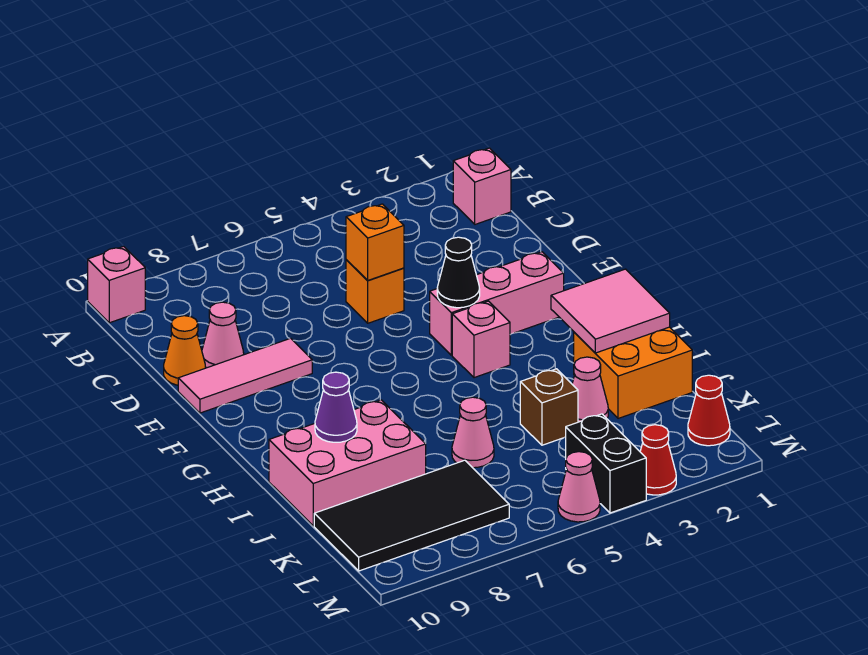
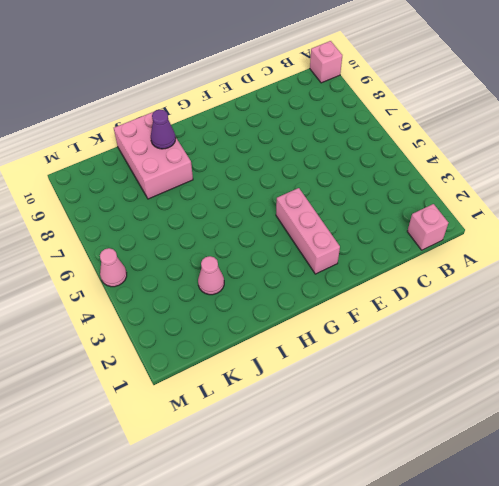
none -> orange 1x1 brick [346,260,404,323]
none -> pink 1x1 cone [202,302,244,368]
none -> orange 1x1 cone [164,316,206,385]

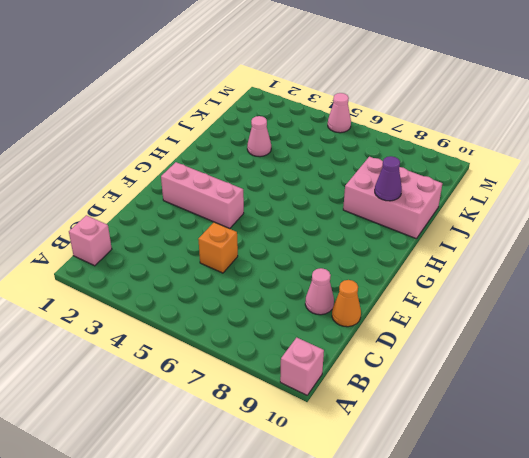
none -> pink 1x3 tile [178,338,312,413]
none -> pink 1x1 brick [452,301,510,378]
none -> orange 2x2 brick [574,327,692,418]

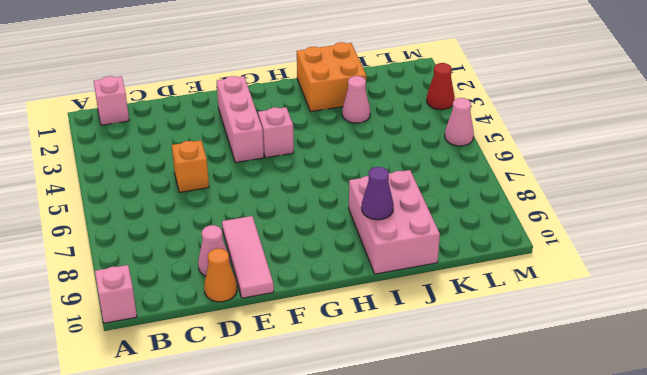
none -> brown 1x1 brick [520,369,578,445]
none -> pink 1x1 cone [452,397,494,468]
none -> black 2x4 tile [314,460,509,571]

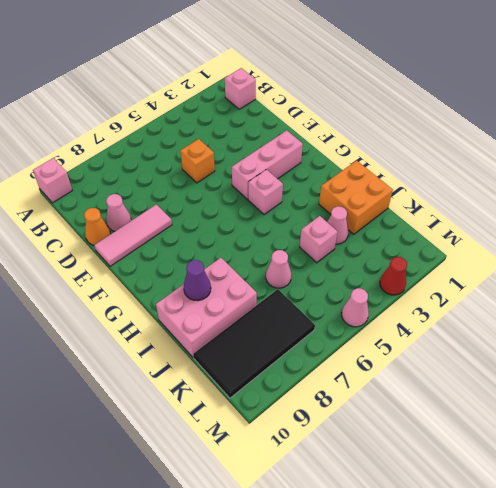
pink 1x1 brick [300,216,338,263] -> brown 1x1 brick [520,369,578,445]
none -> red 1x1 cone [688,375,730,446]
none -> black 1x2 brick [566,414,646,513]
none -> orange 1x1 brick [346,204,404,280]

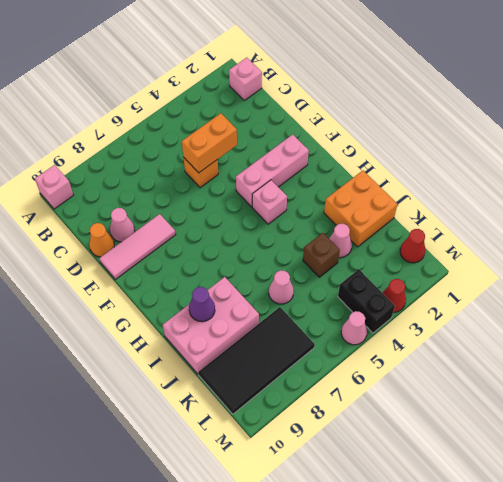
orange 1x2 brick [182,113,237,173] -> orange 1x1 brick [346,204,404,280]
none -> black 1x1 cone [437,237,480,308]
none -> pink 2x2 tile [551,269,670,353]

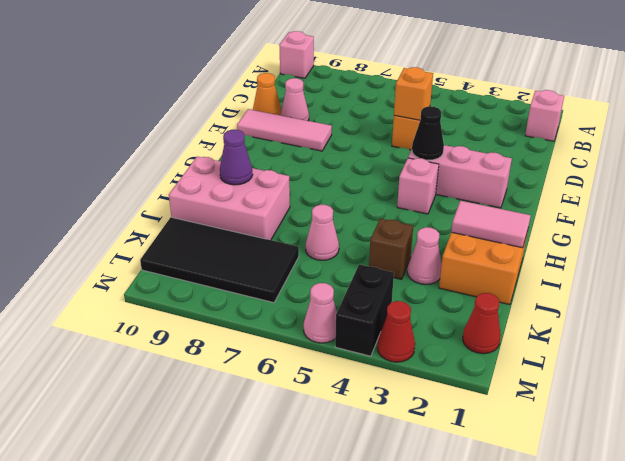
pink 1x2 tile [451,201,531,248] -> pink 2x2 tile [551,269,670,353]

